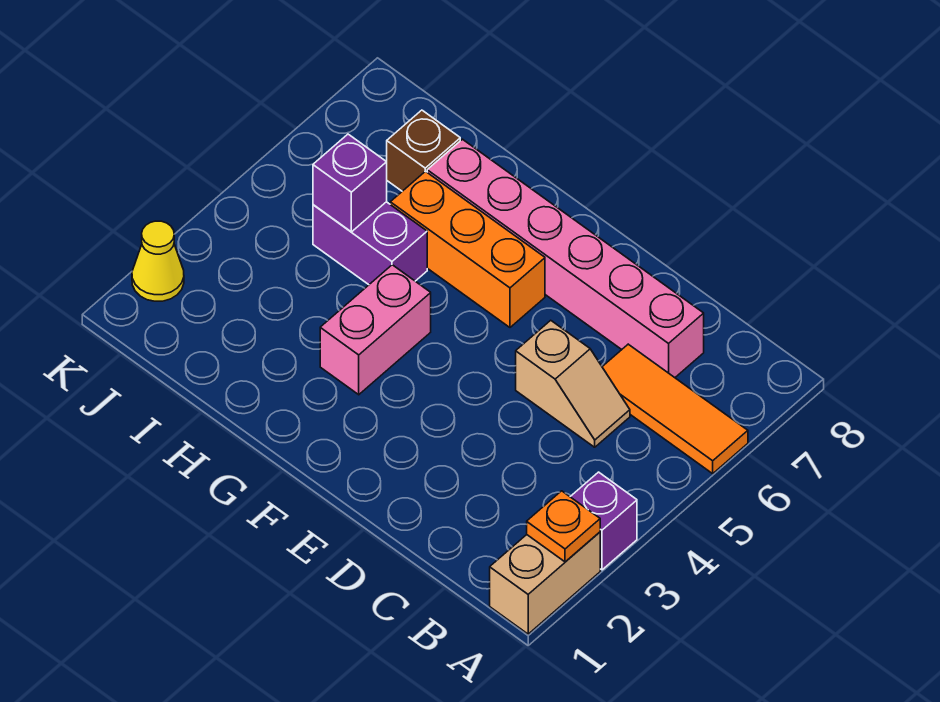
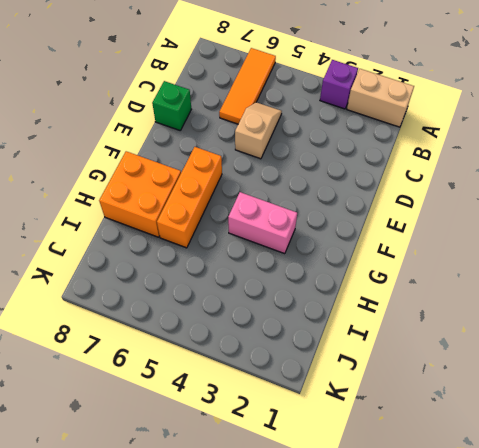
green 1x1 brick [152,81,191,130] -> none
orange 2x2 brick [99,151,181,237] -> pink 1x6 brick [427,139,704,378]
none -> purple 1x2 brick [313,202,427,285]
none -> brown 1x1 brick [387,110,460,191]
none -> yellow 1x1 cone [132,221,184,301]

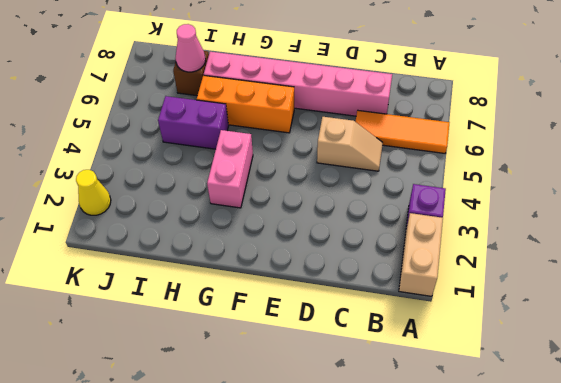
pink 1x1 cone [175,24,205,72] -> none
none -> orange 1x1 plate [527,491,600,562]
none -> purple 1x1 brick [313,134,387,232]

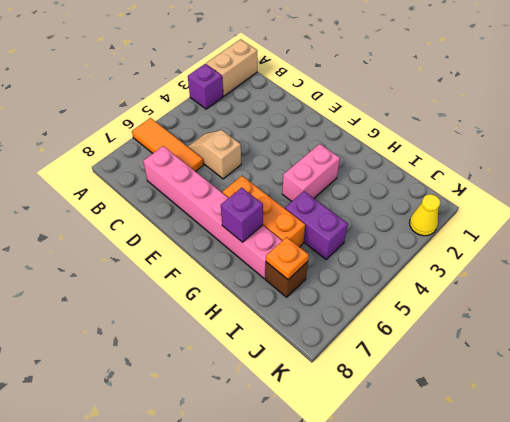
purple 1x1 brick [221,188,263,242] -> purple 1x1 brick moved to [313,134,387,232]
orange 1x1 plate [266,237,309,279] -> orange 1x1 plate moved to [527,491,600,562]

